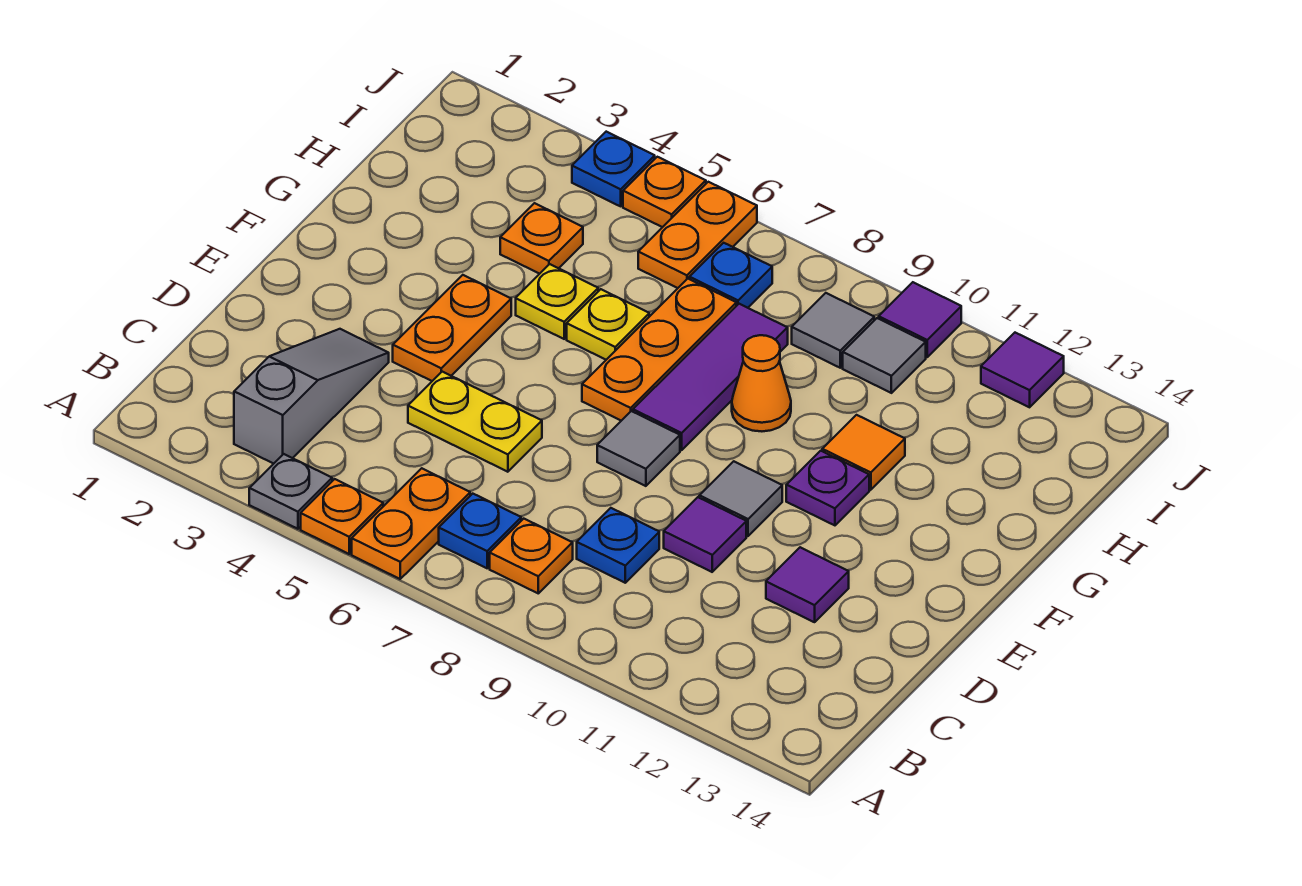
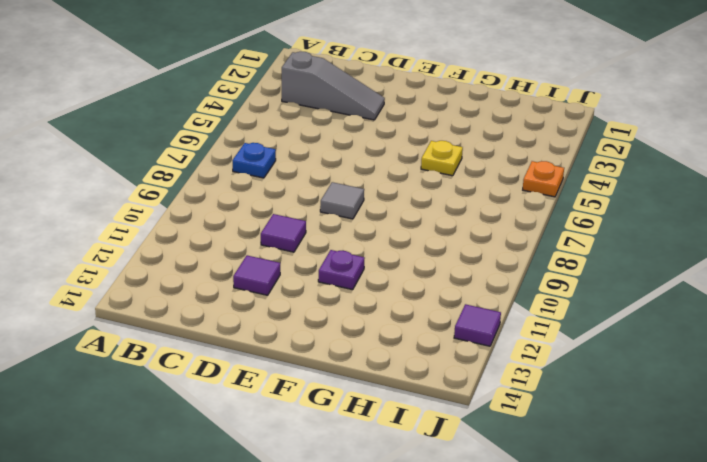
none -> grey 1x1 plate [249,454,332,529]
none -> orange 1x1 plate [301,479,383,554]
none -> orange 1x2 plate [352,468,470,579]

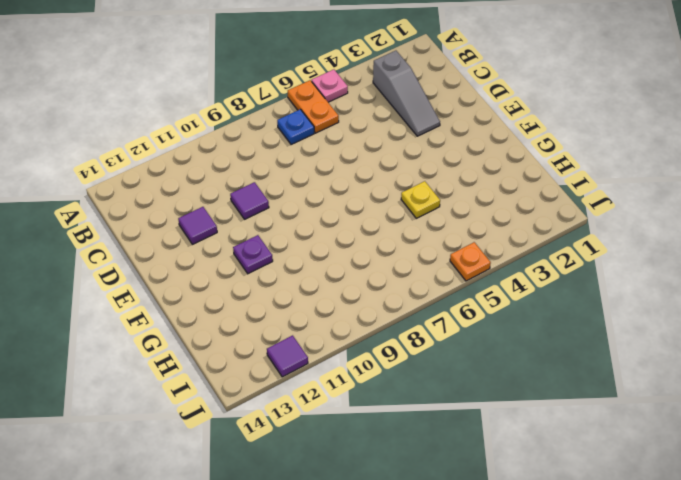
pink 1x1 plate [311,70,348,102] -> orange 1x1 plate [301,479,383,554]
none -> grey 1x1 plate [249,454,332,529]
none -> orange 1x1 plate [490,519,573,593]
none -> blue 1x1 plate [577,508,659,583]

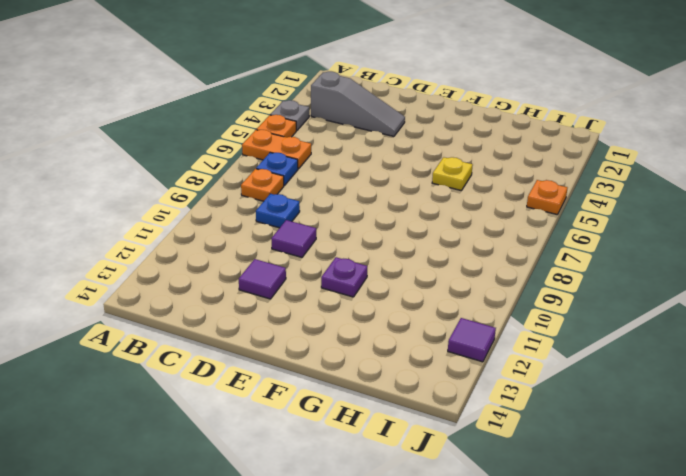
none -> yellow 1x2 plate [408,372,542,472]
none -> orange 1x2 plate [393,275,511,381]
none -> grey 1x1 tile [597,411,680,486]

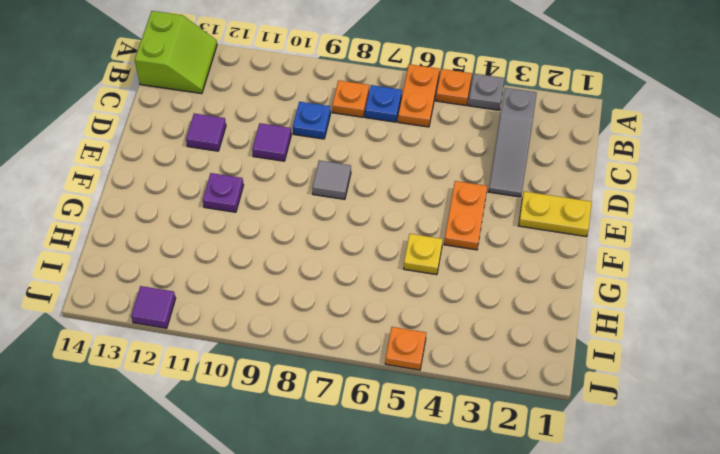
lime 2x2 slope [135,11,217,94] -> none
yellow 1x2 plate [519,191,592,237] -> yellow 1x2 plate moved to [408,372,542,472]
none -> grey 1x1 tile [699,461,782,536]
none -> orange 1x3 plate [582,279,736,421]
none -> purple 1x3 tile [633,304,788,450]

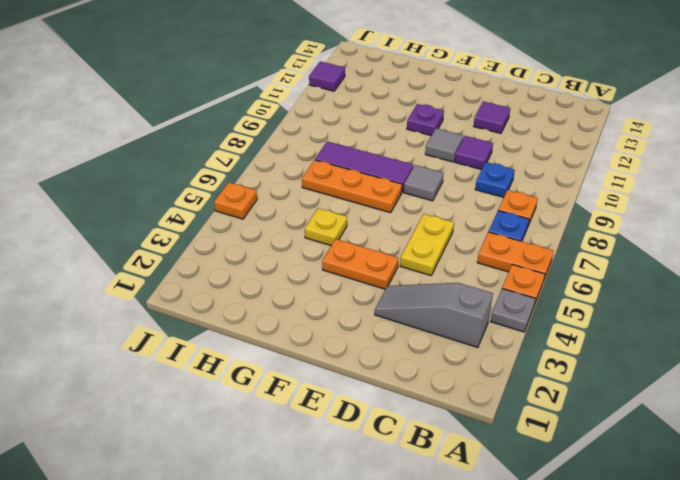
none -> yellow 1x1 plate [567,289,649,360]
none -> orange 1x1 cone [732,335,791,431]
none -> orange 1x1 tile [822,415,905,490]

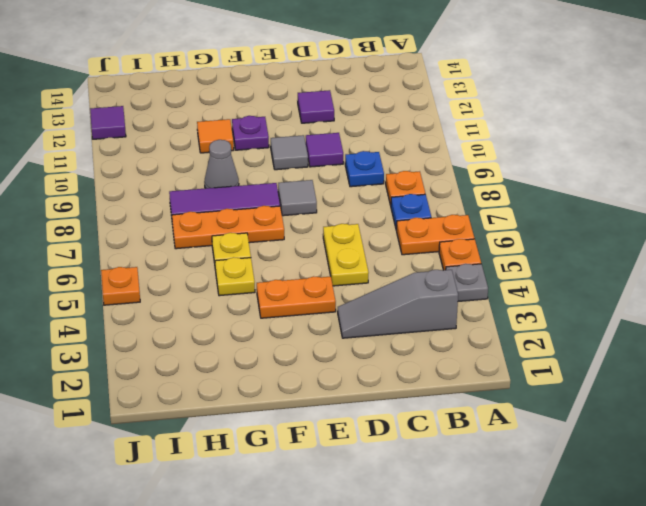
grey 1x1 cone [204,140,239,188] -> orange 1x1 cone [732,335,791,431]
none -> orange 1x1 plate [500,203,583,274]
none -> orange 1x2 plate [638,182,757,288]
none -> blue 1x1 plate [689,243,772,308]

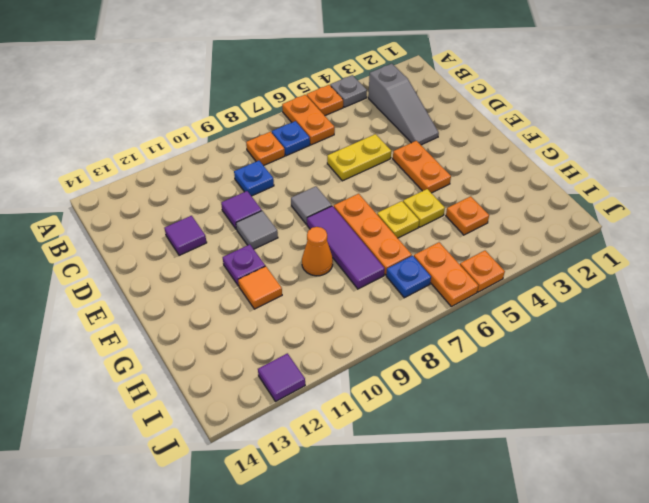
none -> grey 1x1 tile [792,293,874,368]
none -> grey 1x1 tile [843,318,926,393]
none -> blue 1x1 plate [572,132,655,206]

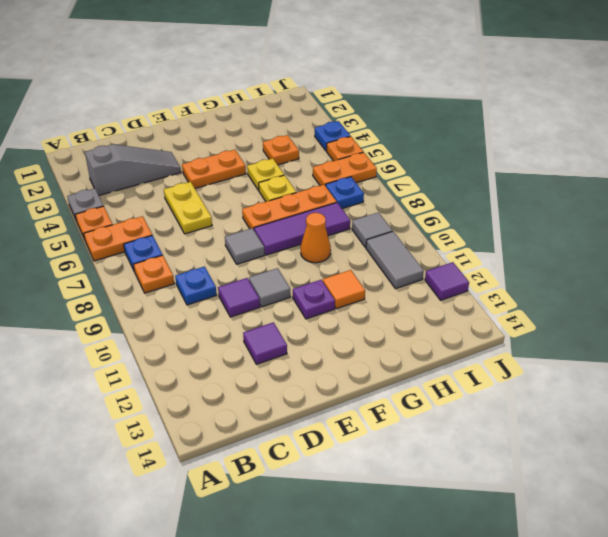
grey 1x2 tile [366,232,424,289] -> grey 1x1 tile [843,318,926,393]
none -> purple 1x1 tile [879,282,961,357]

